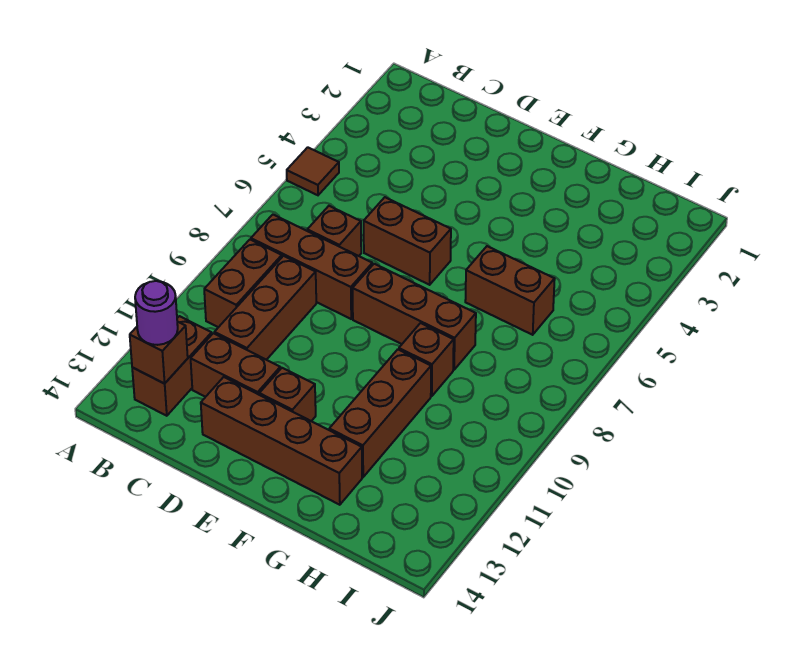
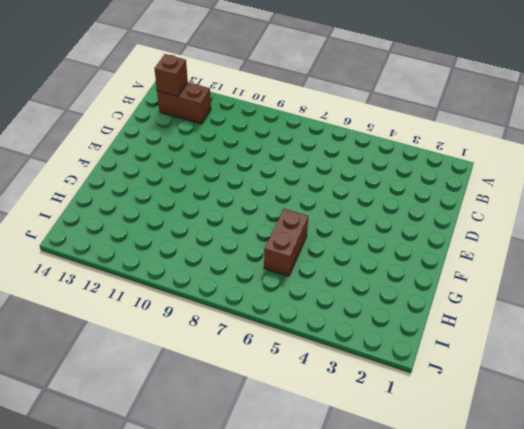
none -> brown 1x1 tile [287,147,339,195]
none -> brown 1x3 brick [251,215,372,319]
none -> brown 1x2 brick [204,240,282,327]

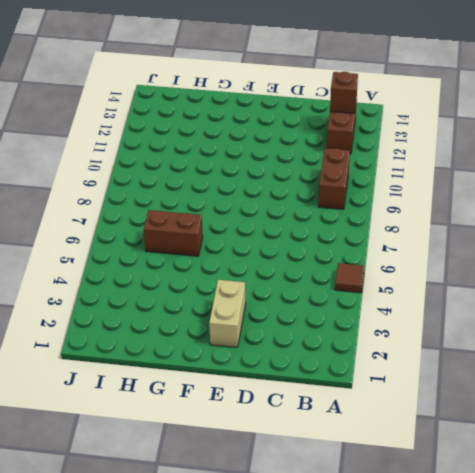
tan 1x2 brick [209,280,246,348] -> none
none -> brown 1x3 brick [251,215,372,319]
none -> brown 1x1 brick [307,206,361,256]
none -> brown 1x3 brick [214,256,316,360]

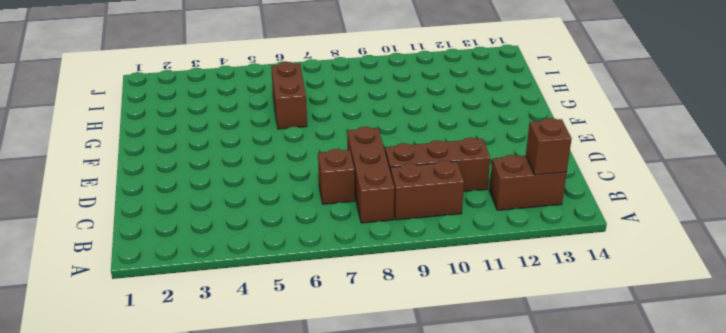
none -> brown 1x1 tile [287,147,339,195]
none -> brown 1x2 brick [191,333,280,397]
none -> brown 1x2 brick [364,197,451,285]

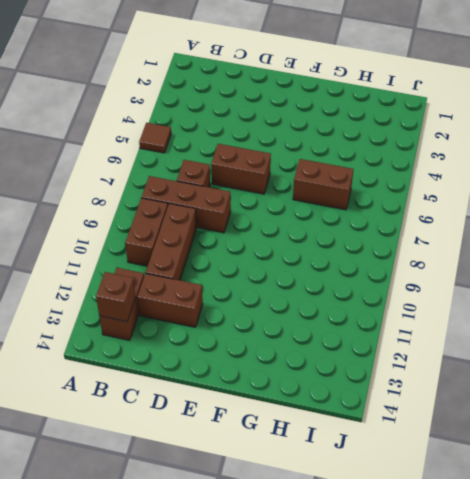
none -> brown 1x4 brick [201,377,362,505]
none -> brown 1x3 brick [352,264,476,370]
none -> brown 1x1 brick [259,368,316,421]

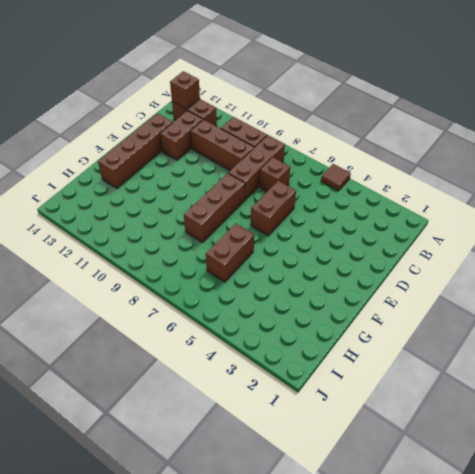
none -> brown 1x1 brick [259,368,316,421]
none -> brown 1x1 brick [399,323,454,396]
none -> brown 1x3 brick [329,350,431,477]

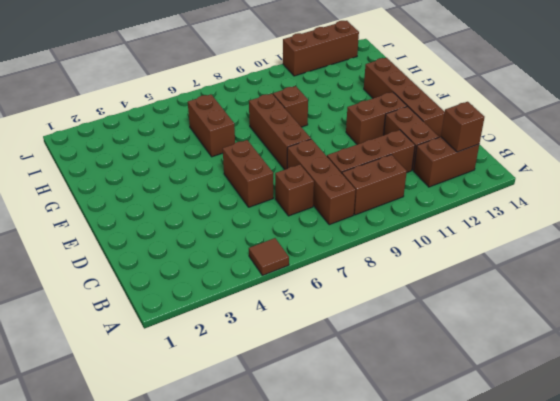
brown 1x2 brick [346,92,407,144] -> brown 1x1 brick [259,368,316,421]
brown 1x3 brick [283,21,359,76] -> brown 1x3 brick moved to [329,350,431,477]
none -> purple 1x1 round brick [135,281,178,345]

